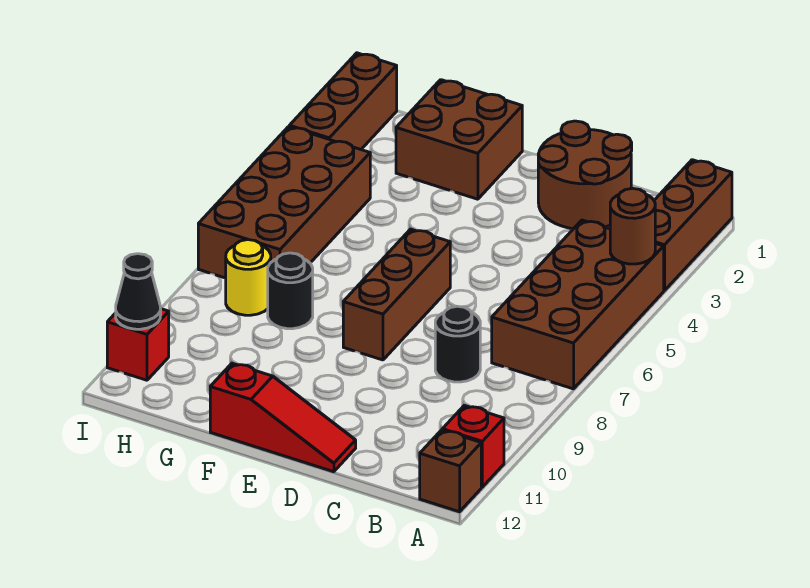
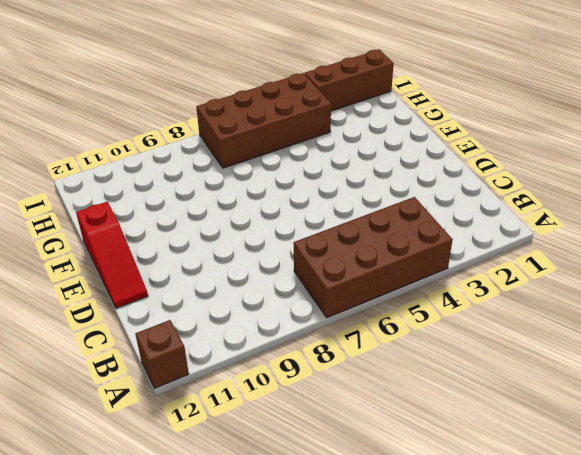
none -> brown 1x3 brick [654,160,732,291]
none -> red 1x1 brick [442,405,504,487]
none -> brown 2x2 round brick [538,121,632,229]

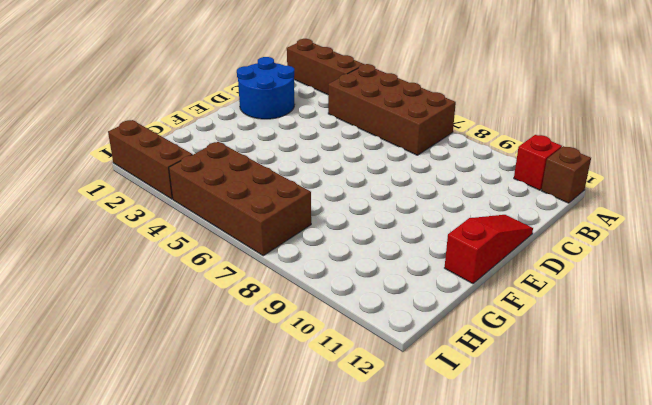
blue 2x2 round brick [237,57,294,119] -> brown 2x2 round brick [538,121,632,229]
none -> black 1x1 round brick [435,306,480,382]
none -> brown 1x3 brick [343,229,450,360]
none -> brown 2x2 brick [396,80,522,199]

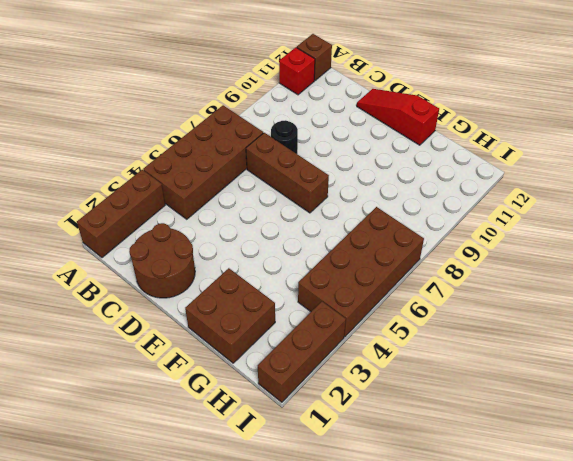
brown 1x3 brick [246,133,329,213] -> brown 1x3 brick turned to [343,229,450,360]
none -> black 1x1 round brick [268,253,313,329]
none -> yellow 1x1 round brick [226,240,271,315]
none -> red 1x1 brick [107,309,169,380]

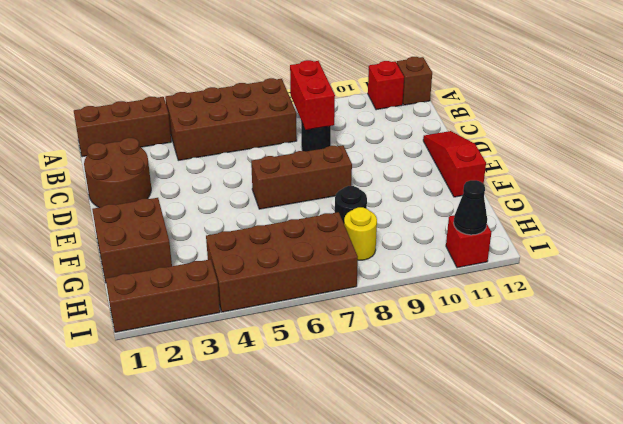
red 1x2 brick [290,60,335,130] -> none
none -> brown 1x1 round brick [610,188,655,264]

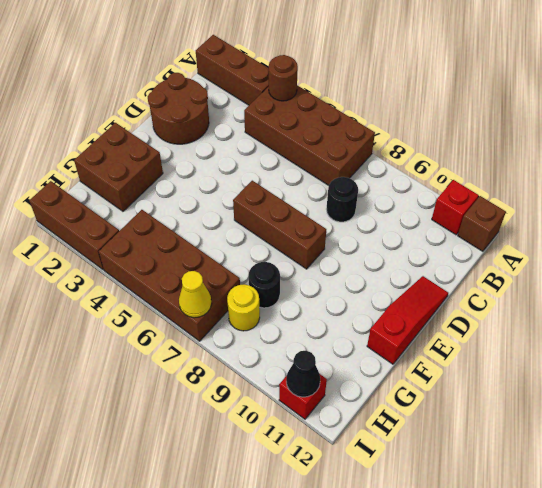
yellow 1x1 cone [179,271,212,318] -> none

